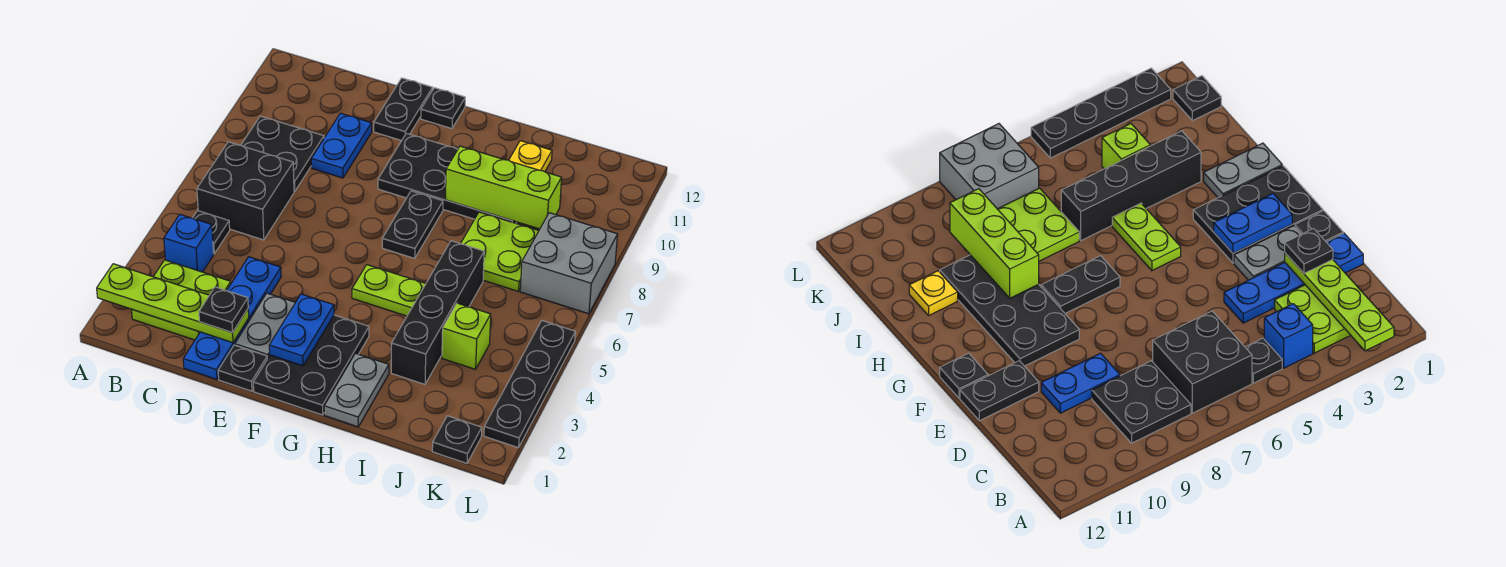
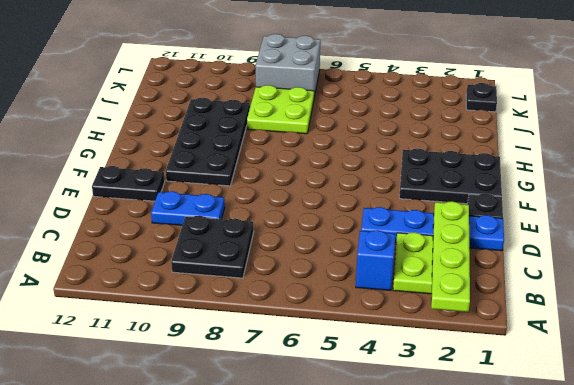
none -> black 1x1 plate [193,211,230,254]
none -> black 2x2 brick [197,142,294,240]
none -> grey 1x2 plate [235,293,295,359]

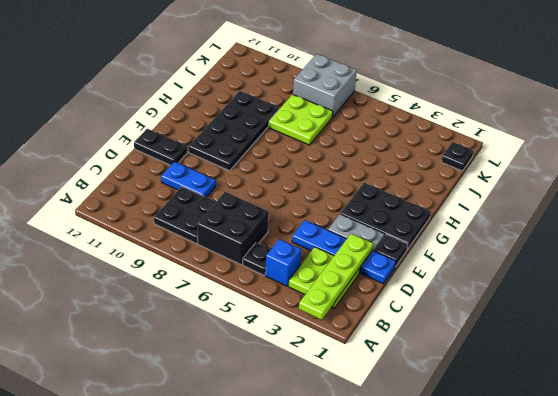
none -> black 1x1 plate [421,88,465,129]
none -> lime 1x2 plate [352,265,426,316]
none -> black 1x2 plate [382,191,443,258]

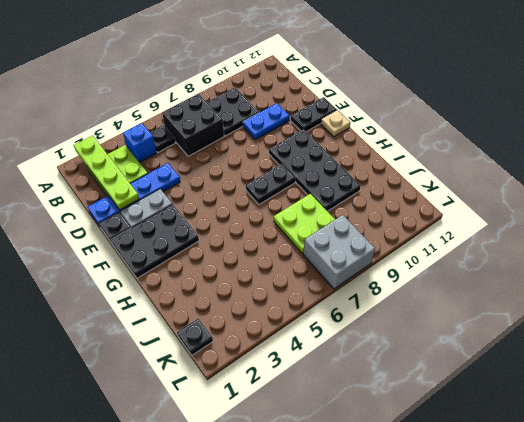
tan 1x1 plate [321,110,351,137] -> black 1x1 plate [421,88,465,129]
none -> lime 1x2 plate [352,265,426,316]
none -> grey 1x2 plate [324,353,389,427]
none -> black 1x4 brick [391,241,484,384]

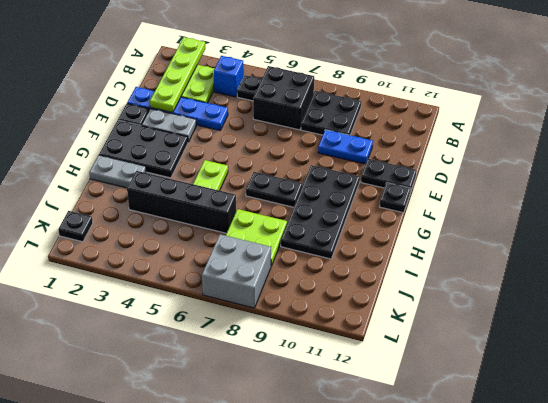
none -> yellow 1x1 plate [509,141,552,172]
none -> lime 1x1 brick [442,303,491,369]
none -> black 1x4 plate [484,321,575,448]

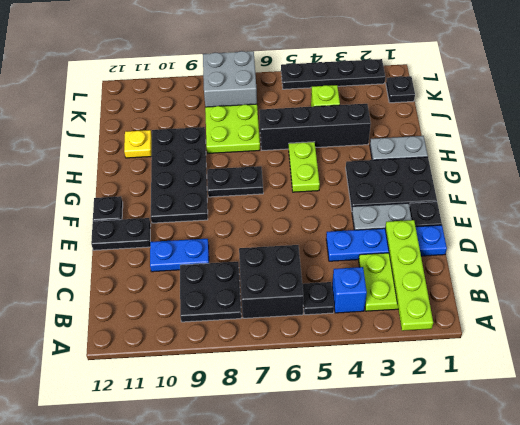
none -> blue 1x2 plate [269,294,334,366]
none -> lime 1x3 brick [445,146,562,229]
none -> black 1x1 plate [199,287,248,333]

